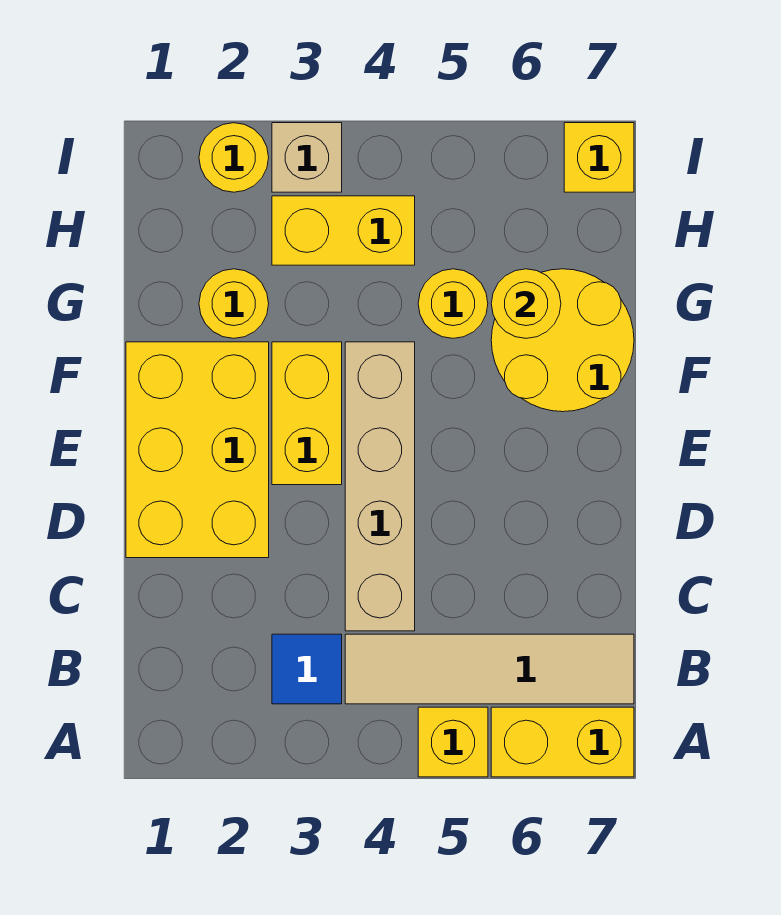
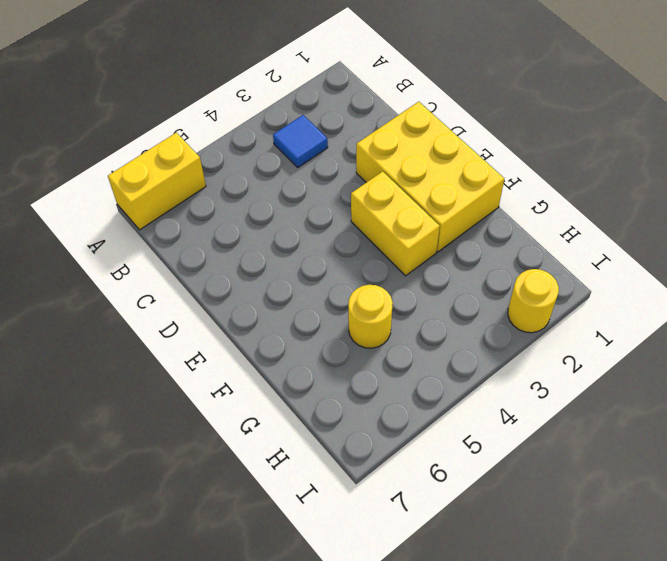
none -> yellow 1x1 brick [418,707,488,777]
none -> tan 1x4 tile [345,634,634,704]
none -> tan 1x4 brick [345,342,415,631]

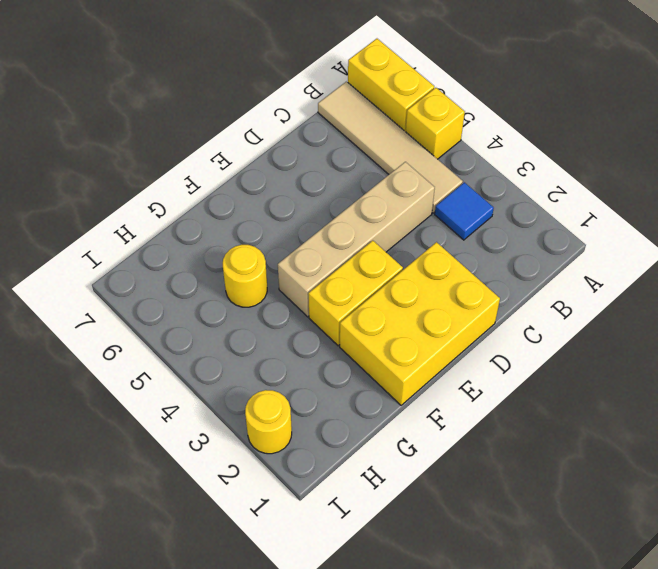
none -> yellow 2x2 round brick [491,269,634,412]
none -> yellow 1x1 round brick [199,269,269,338]
none -> yellow 1x2 brick [272,196,415,265]

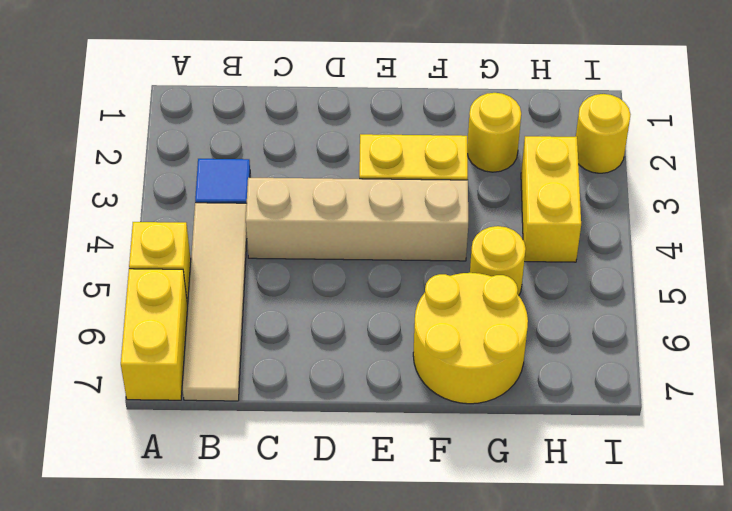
none -> yellow 2x3 brick [126,342,269,558]
none -> tan 1x1 brick [272,123,342,192]
none -> yellow 1x1 brick [564,123,634,192]

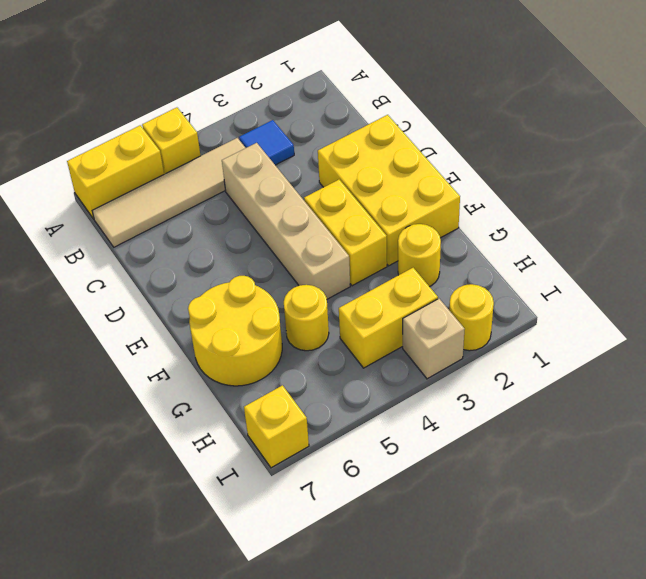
none -> yellow 1x1 round brick [491,269,561,338]

